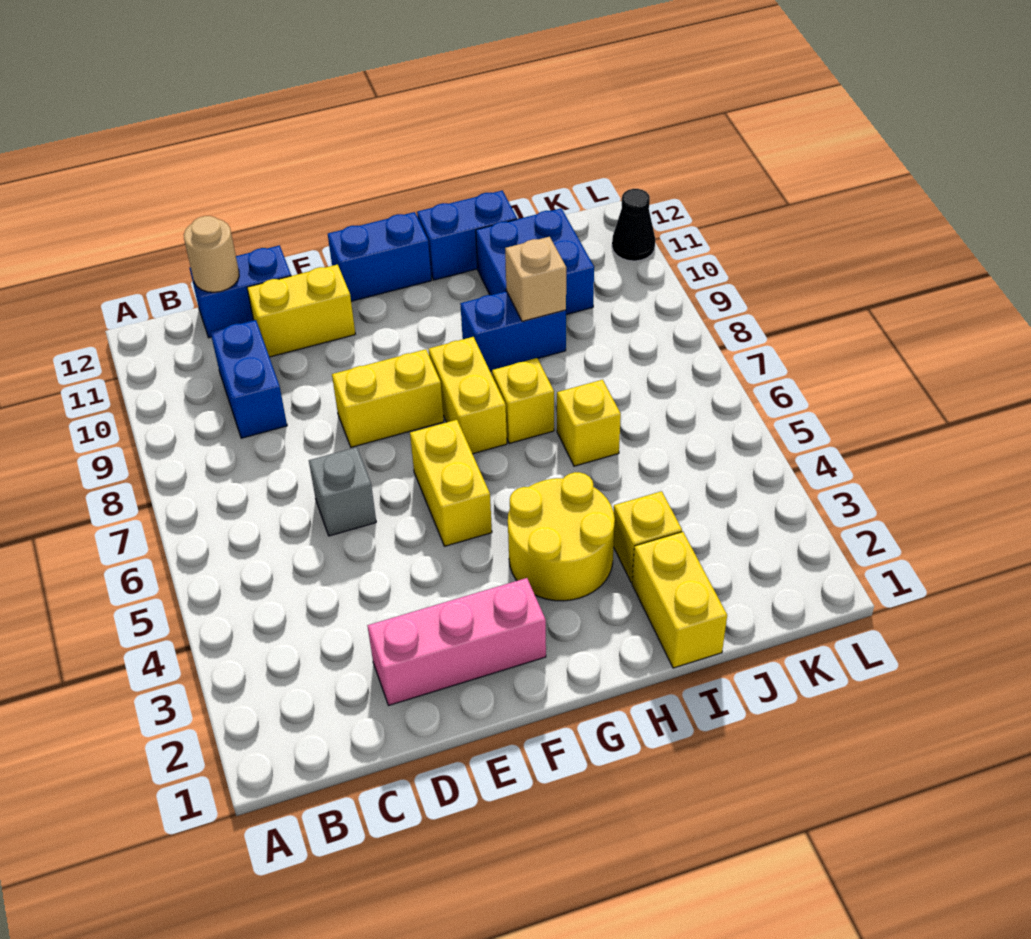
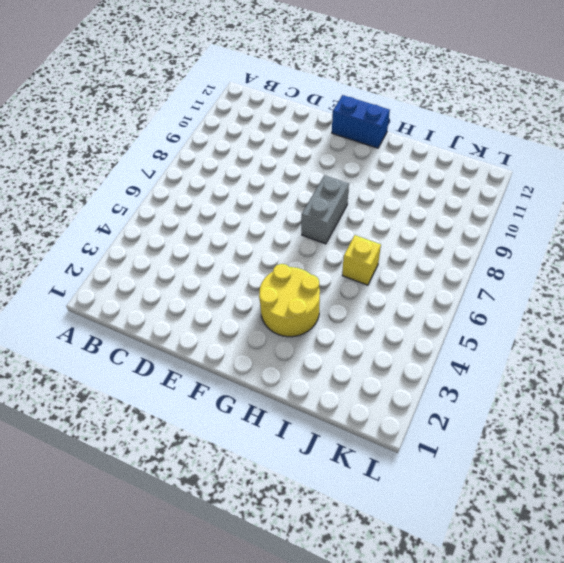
grey 1x2 brick [301,175,349,244] -> yellow 1x2 brick [429,337,507,454]
none -> blue 1x2 brick [210,320,287,438]
none -> blue 1x2 brick [190,245,291,338]
none -> pink 1x3 brick [367,578,546,705]

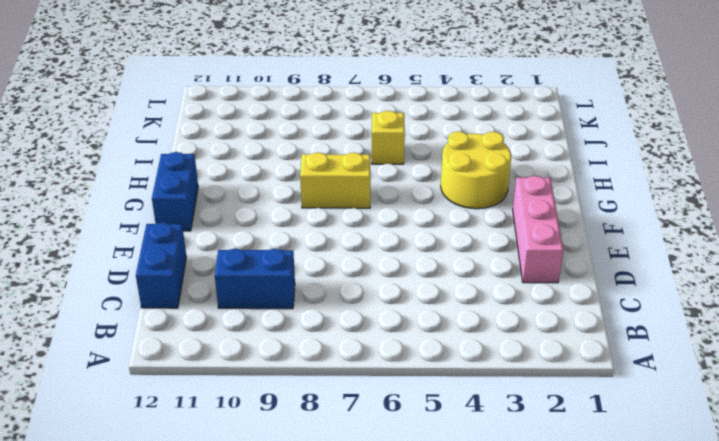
none -> grey 1x1 brick [309,447,376,536]
none -> yellow 1x2 brick [247,264,355,357]
none -> yellow 1x2 brick [332,349,444,447]

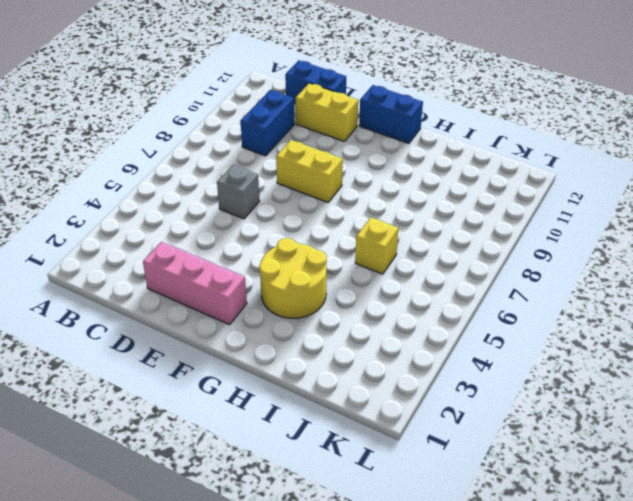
none -> yellow 1x2 brick [410,420,492,546]
none -> yellow 1x2 brick [429,337,507,454]
none -> yellow 1x1 brick [492,358,554,443]

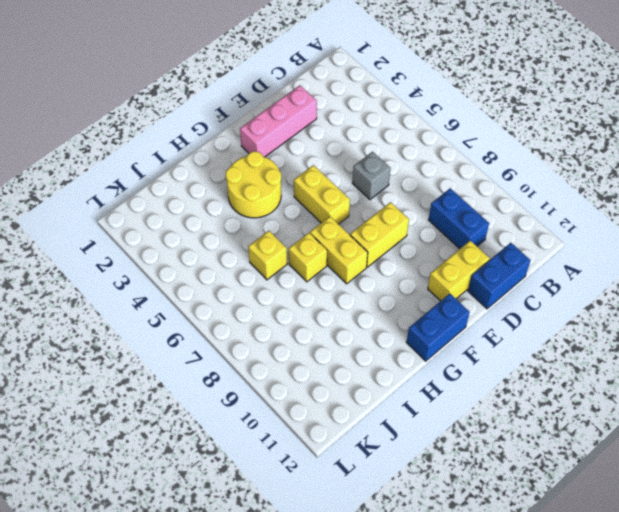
none -> blue 1x2 brick [460,291,566,371]
none -> blue 1x2 brick [417,191,517,280]
none -> yellow 1x2 brick [632,532,727,668]

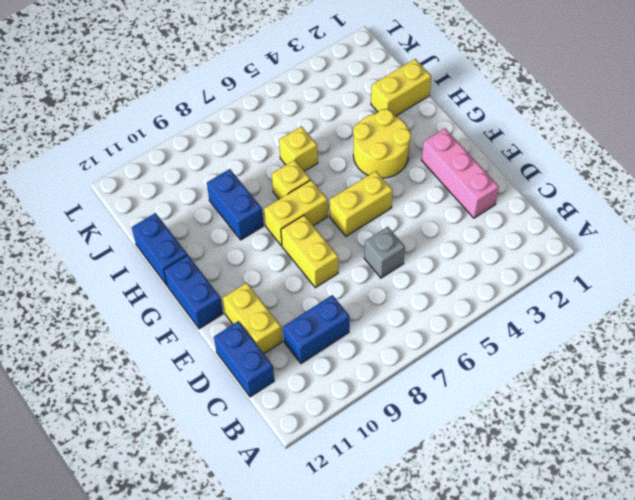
none -> yellow 1x1 brick [613,491,682,583]
none -> blue 2x2 brick [476,208,594,315]
none -> black 1x1 cone [612,189,655,261]

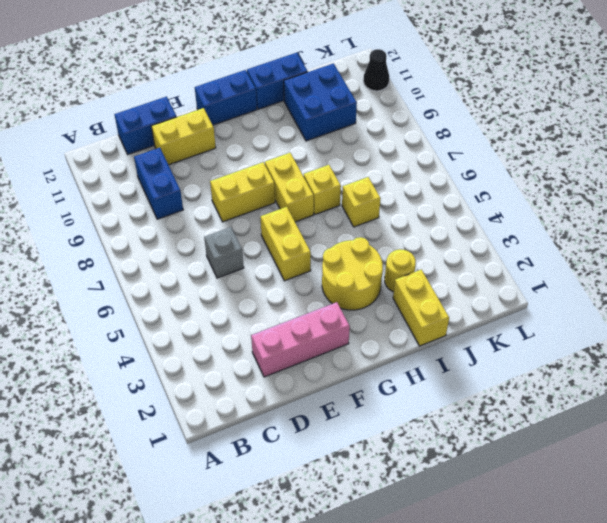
yellow 1x1 round brick [385,249,416,292] -> yellow 1x1 brick [613,491,682,583]
none -> blue 1x2 brick [460,291,566,371]
none -> tan 1x1 round brick [184,216,239,292]
none -> tan 1x1 brick [505,237,566,321]

